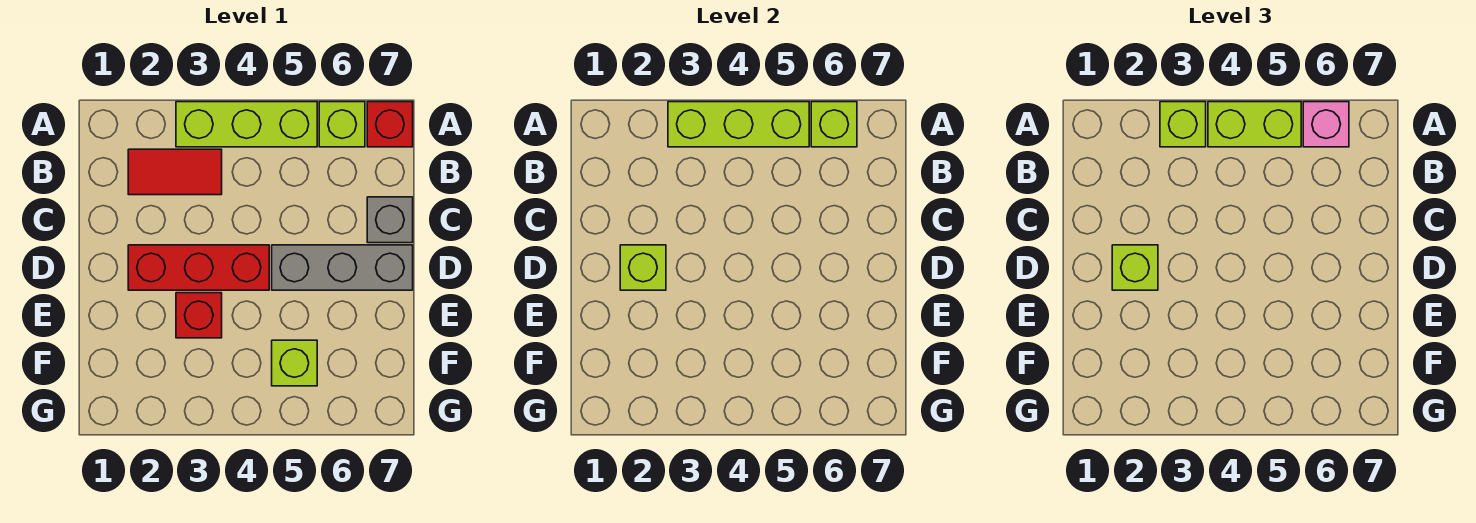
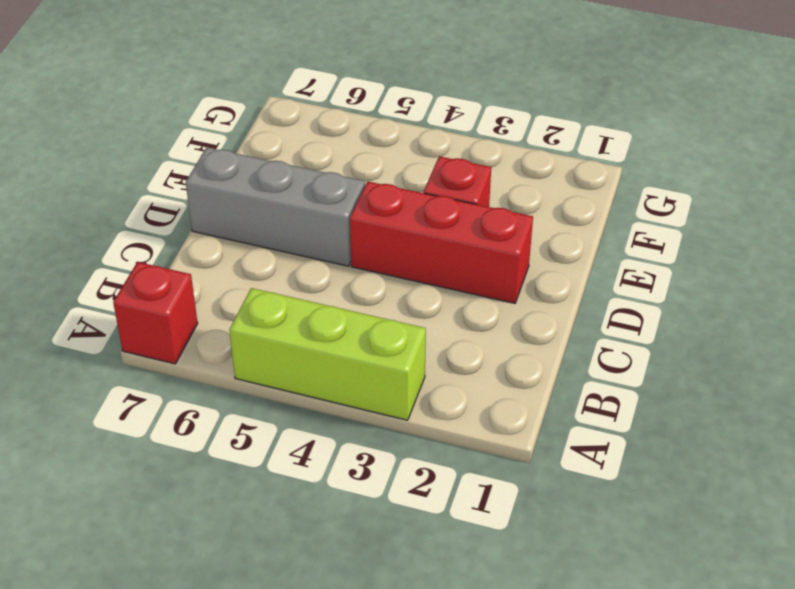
none -> lime 1x1 brick [319,102,365,147]
none -> red 1x2 tile [128,149,222,195]
none -> grey 1x1 brick [367,197,413,243]

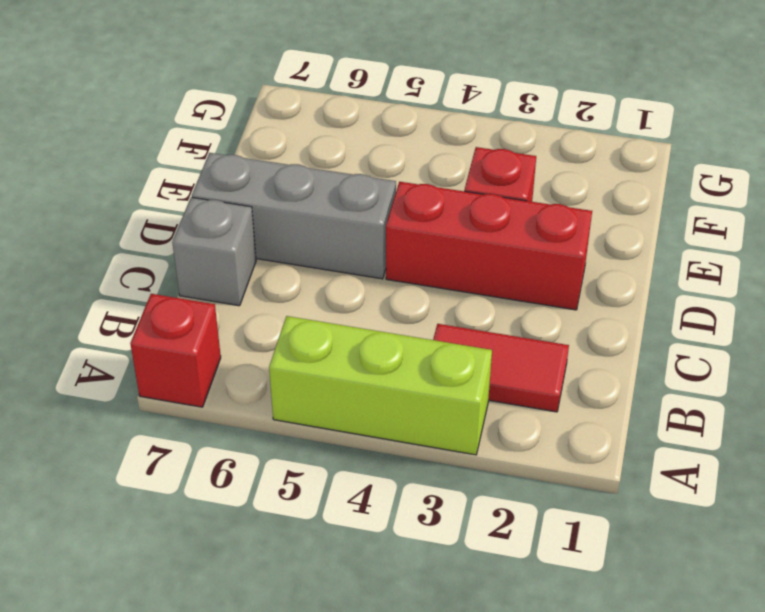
none -> lime 1x1 brick [319,102,365,147]
none -> lime 1x1 brick [272,340,317,386]
none -> lime 1x3 brick [668,102,809,147]

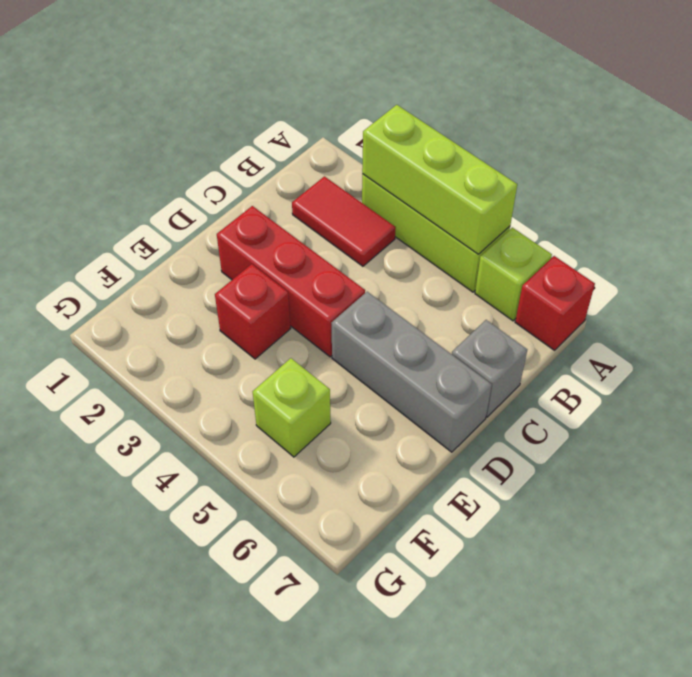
none -> lime 1x1 brick [811,102,857,147]
none -> lime 1x1 brick [620,245,666,290]
none -> lime 1x1 brick [1160,102,1206,147]

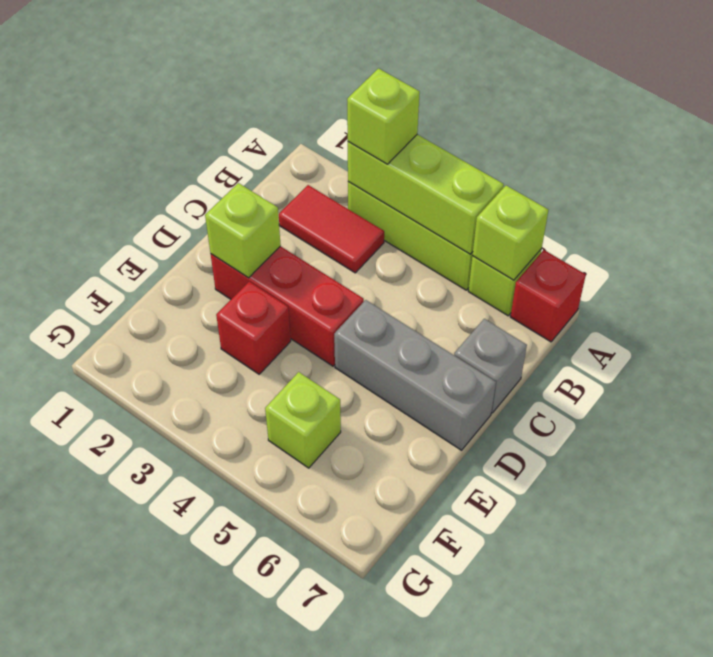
none -> lime 1x2 brick [1208,102,1301,147]
none -> pink 1x1 brick [1303,102,1349,147]
none -> lime 1x1 brick [1112,245,1158,290]

